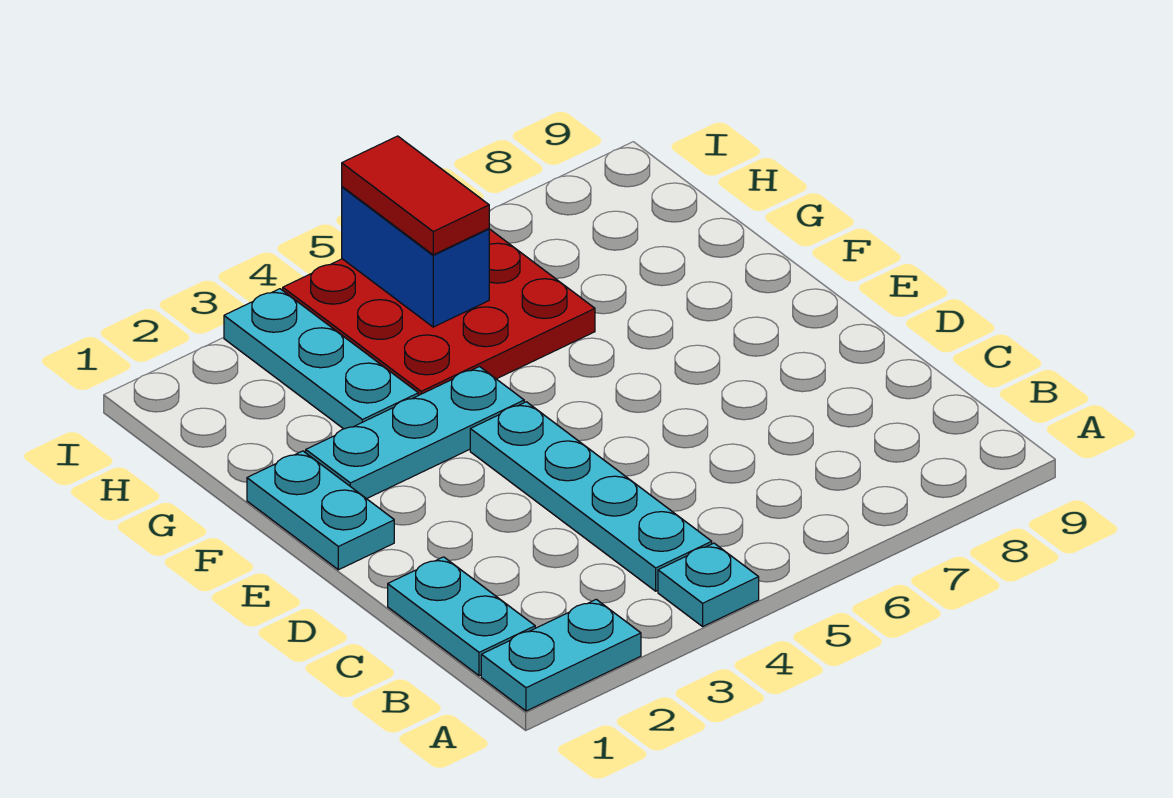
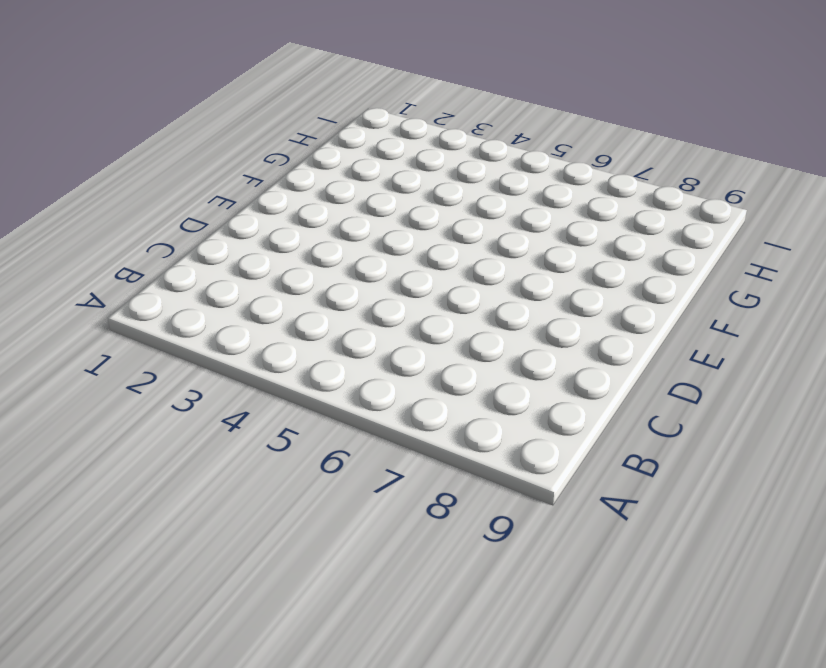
none -> cyan 1x2 plate [481,599,641,711]
none -> cyan 1x1 plate [658,543,759,626]

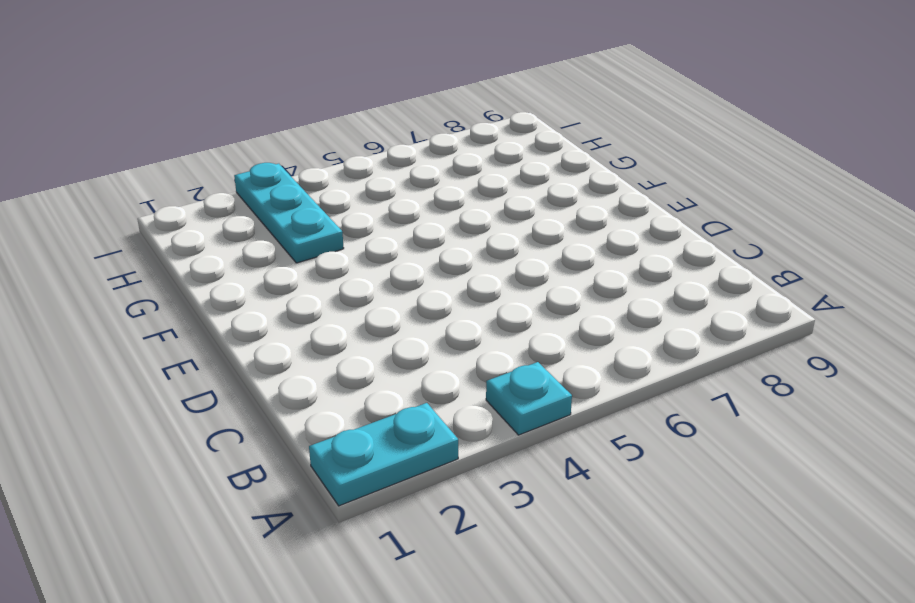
none -> cyan 1x2 plate [388,557,535,676]
none -> cyan 1x4 plate [470,402,712,591]

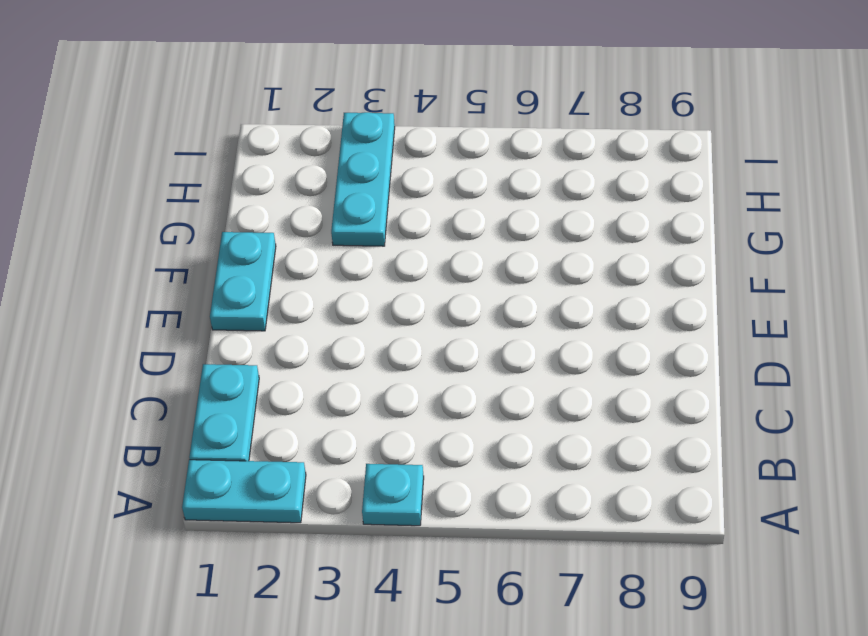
none -> cyan 1x4 plate [470,402,712,591]
none -> cyan 1x3 plate [306,367,524,499]

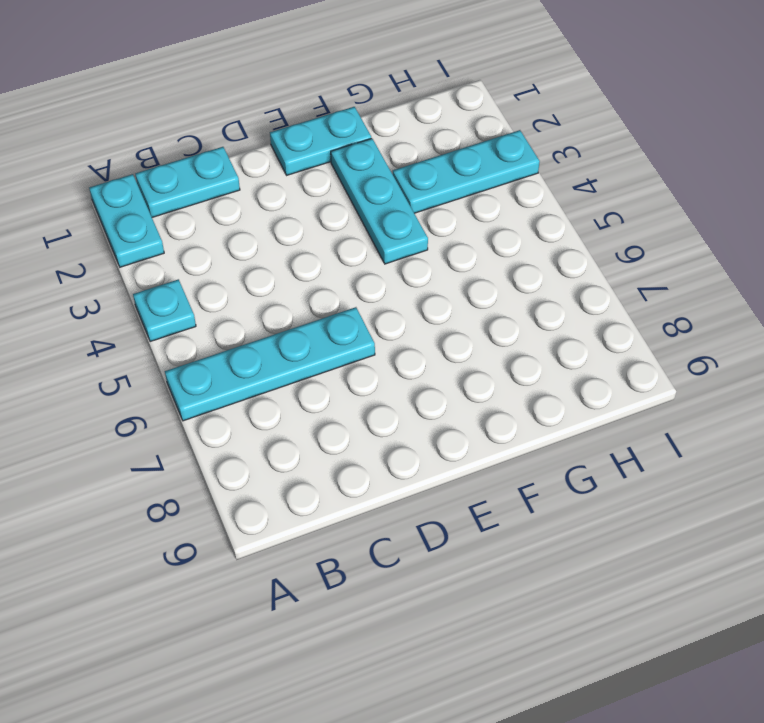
cyan 1x4 plate [165,307,375,421] -> cyan 1x4 plate moved to [470,402,712,591]
none -> red 3x3 plate [283,229,595,395]
none -> blue 1x2 brick [342,187,489,327]

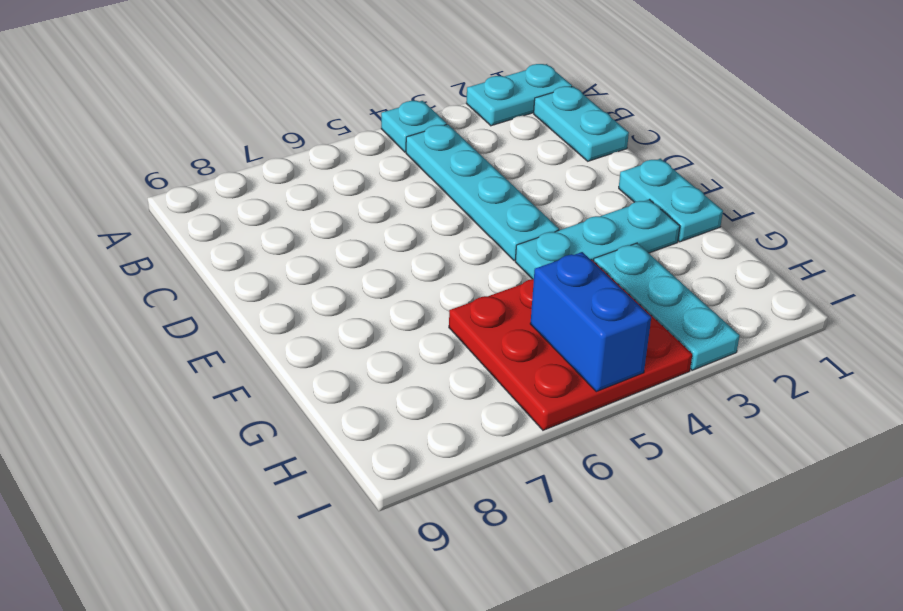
none -> red 1x2 tile [342,136,489,255]

